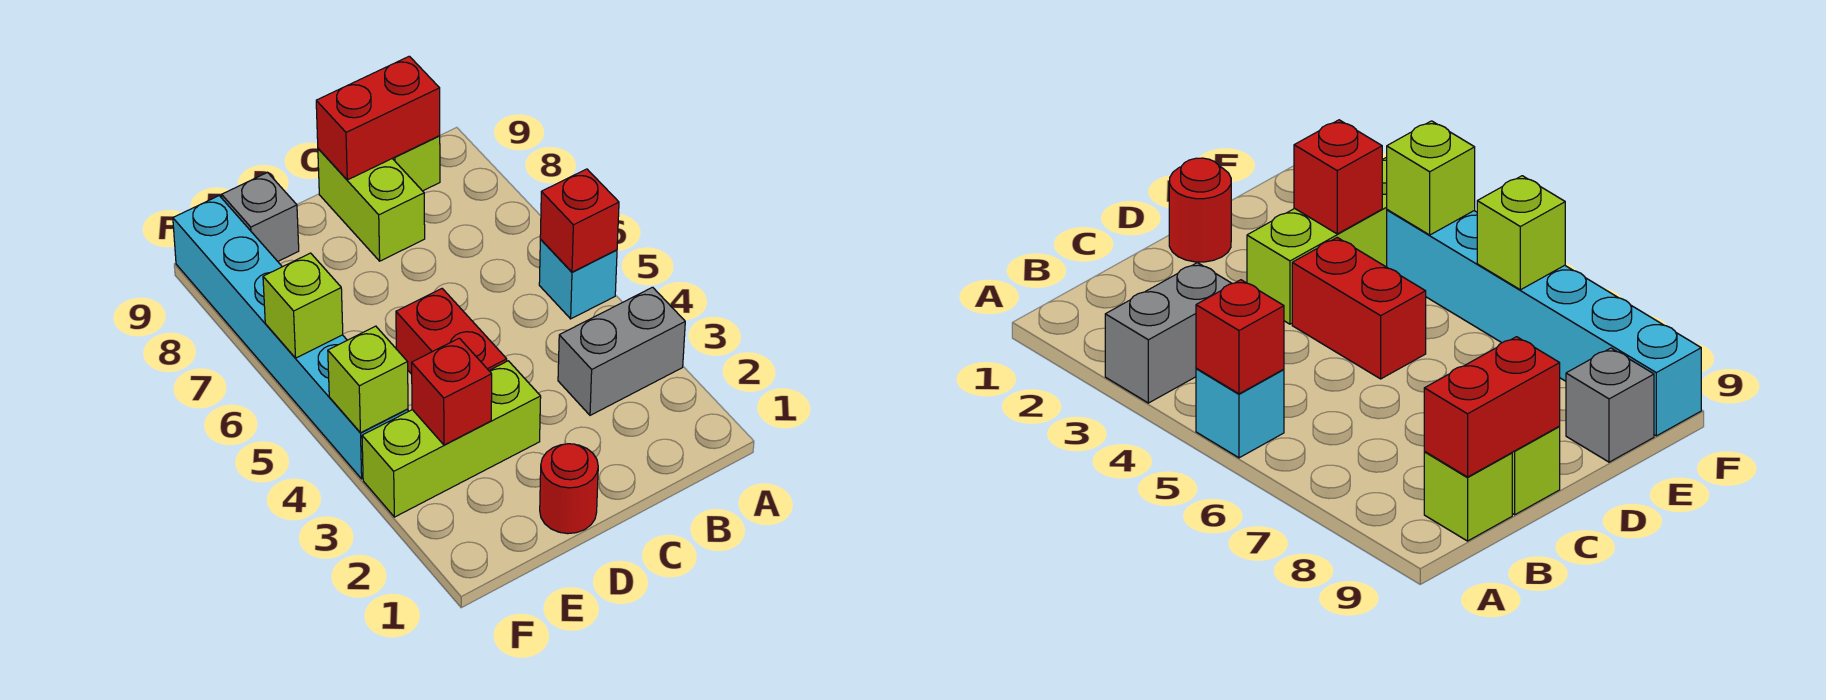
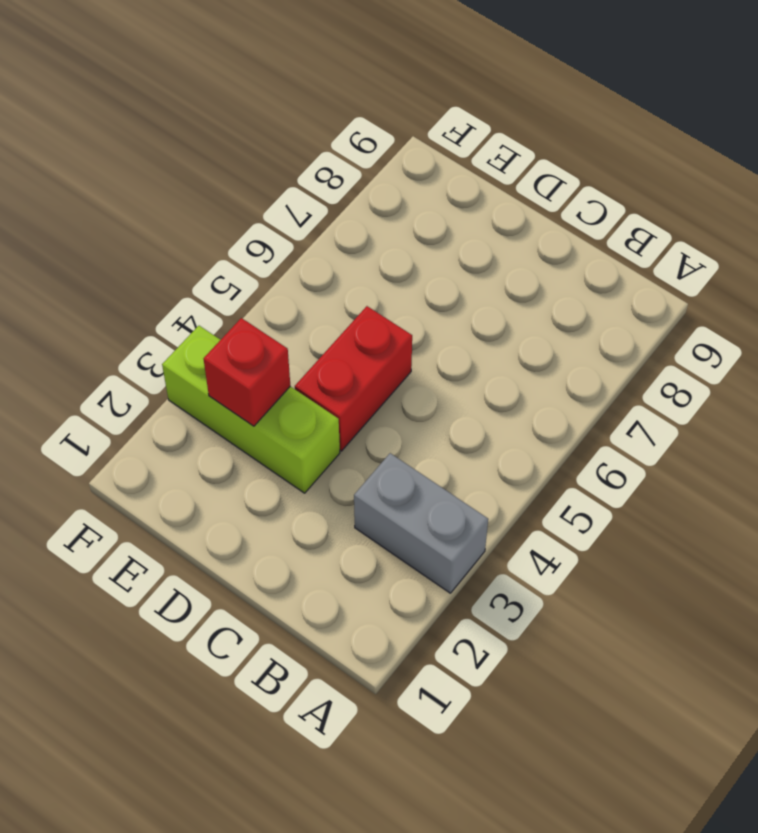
none -> cyan 1x1 brick [539,240,617,319]
none -> lime 1x1 brick [392,136,440,191]
none -> lime 1x2 brick [318,149,425,261]

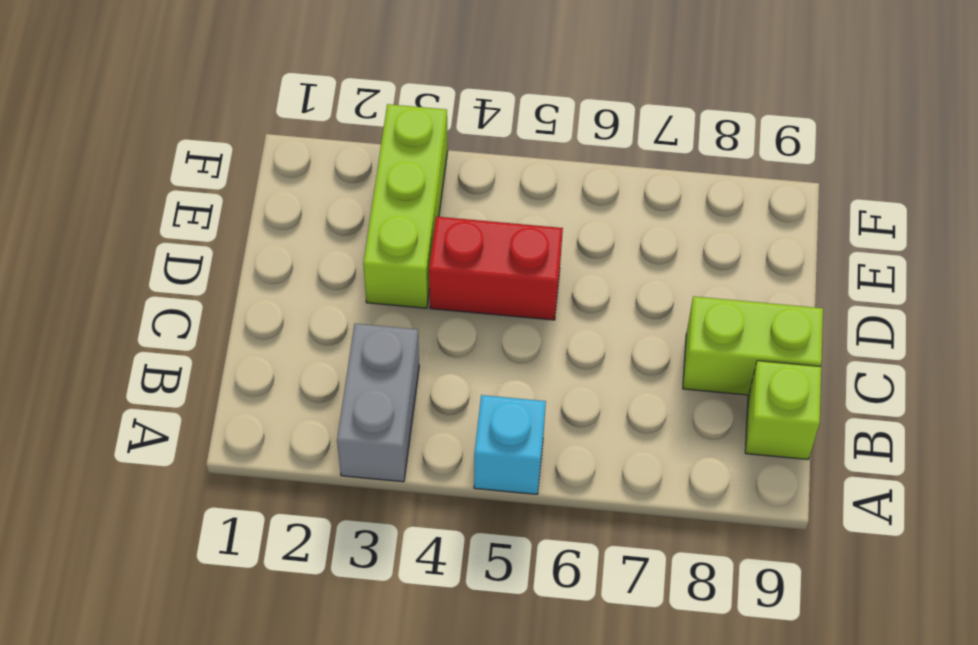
none -> red 1x1 round brick [540,444,598,534]
none -> grey 1x1 brick [222,173,299,261]
none -> cyan 1x6 brick [173,196,408,479]

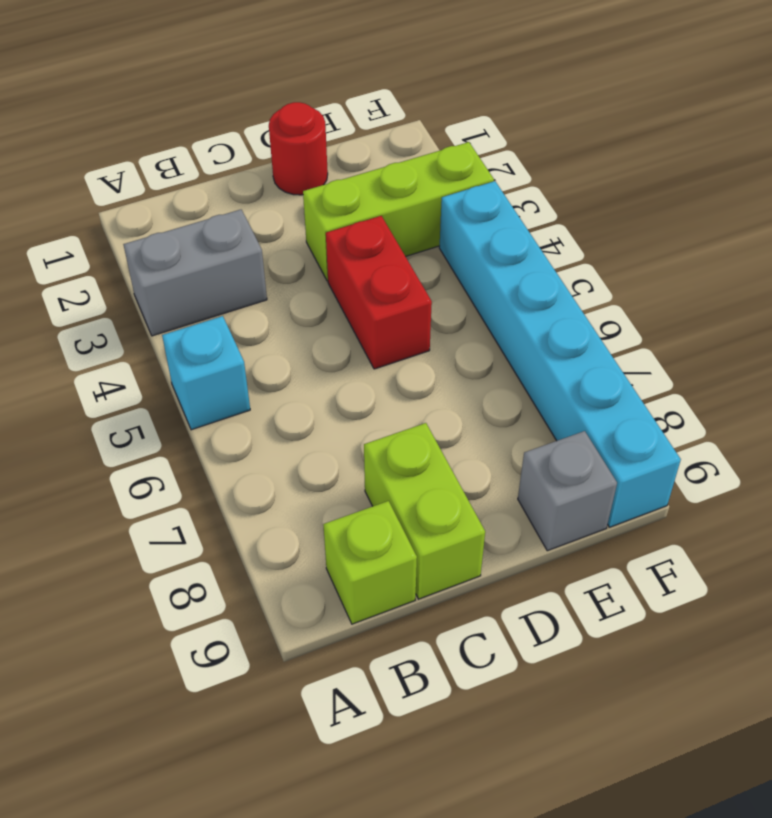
none -> red 1x1 brick [540,169,619,272]
none -> red 1x2 brick [316,56,440,180]
none -> red 1x1 brick [412,338,492,445]

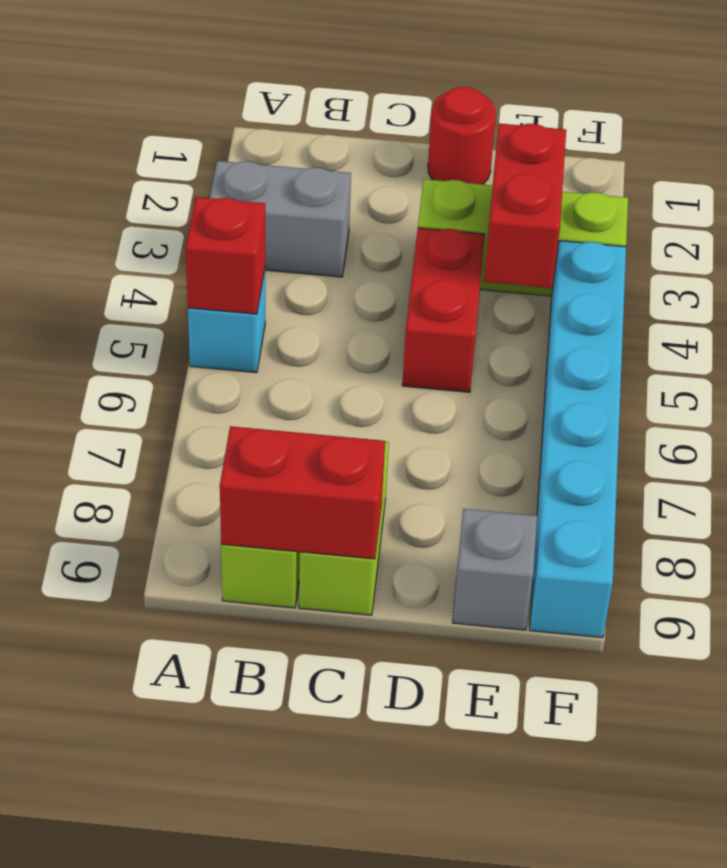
red 1x2 brick [484,124,566,288] -> red 1x1 brick [412,338,492,445]
none -> lime 1x1 brick [328,326,408,433]
none -> lime 1x1 brick [263,253,343,358]

